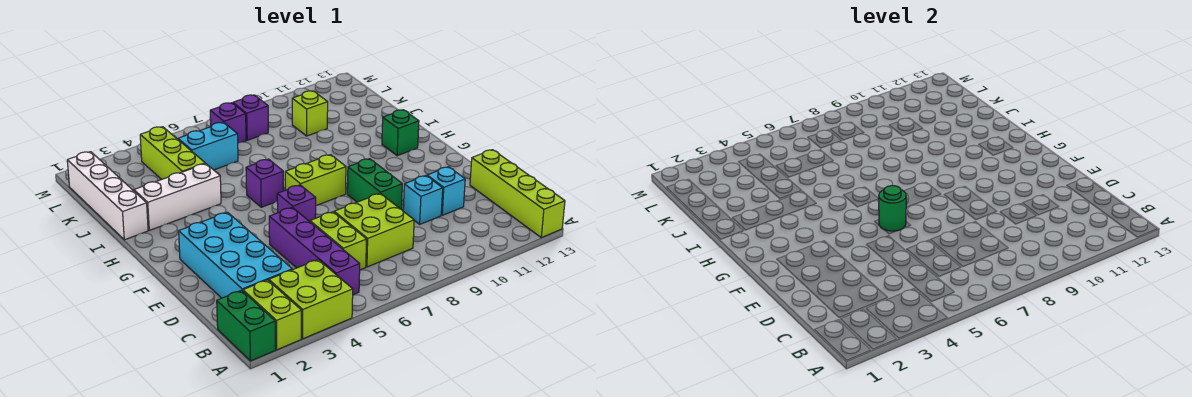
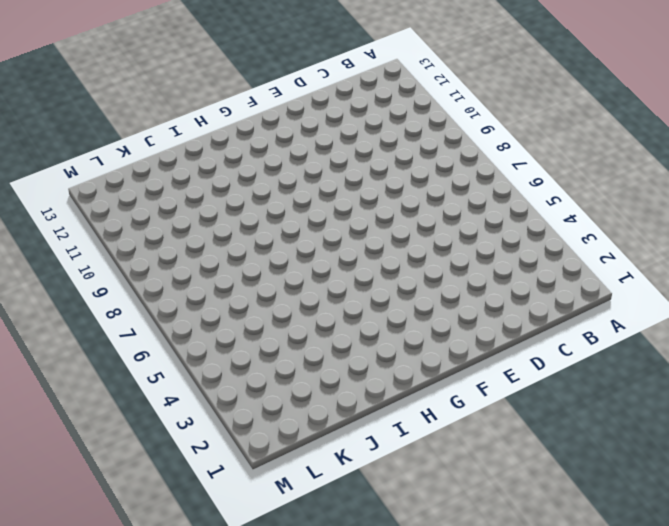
none -> green 1x2 brick [217,290,276,361]
none -> lime 1x2 brick [243,280,301,350]
none -> lime 2x2 brick [269,260,353,339]

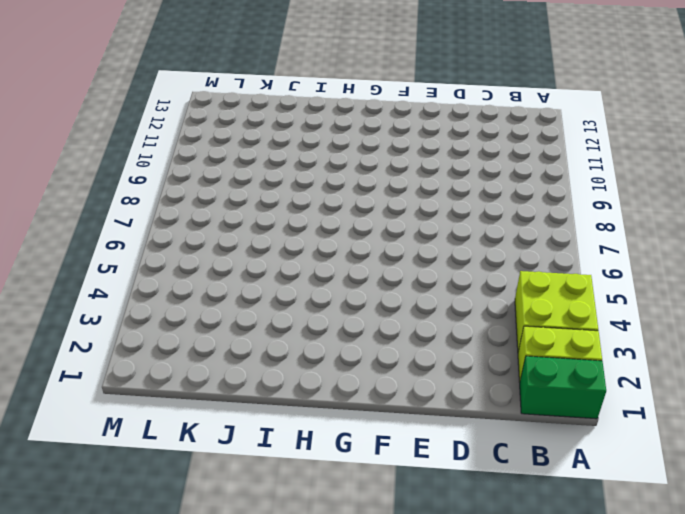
none -> lime 1x4 brick [470,150,565,238]
none -> purple 1x4 brick [269,207,360,295]
none -> cyan 2x4 brick [179,212,292,298]

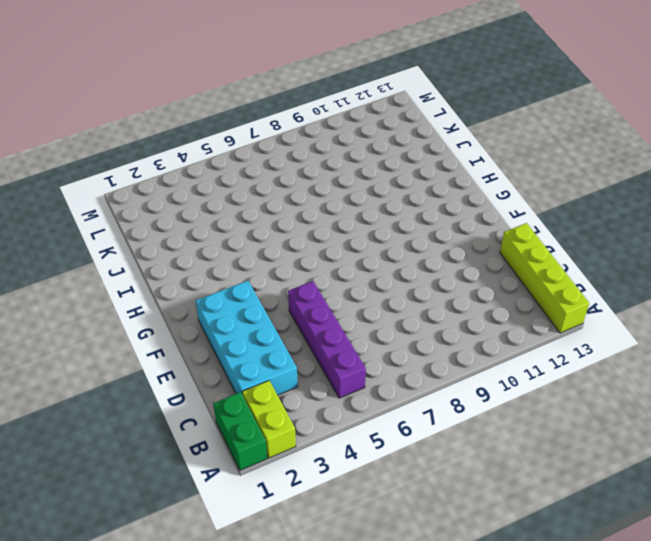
none -> lime 2x2 brick [269,260,353,339]
none -> lime 1x2 brick [310,212,367,270]
none -> lime 2x2 brick [334,194,414,267]

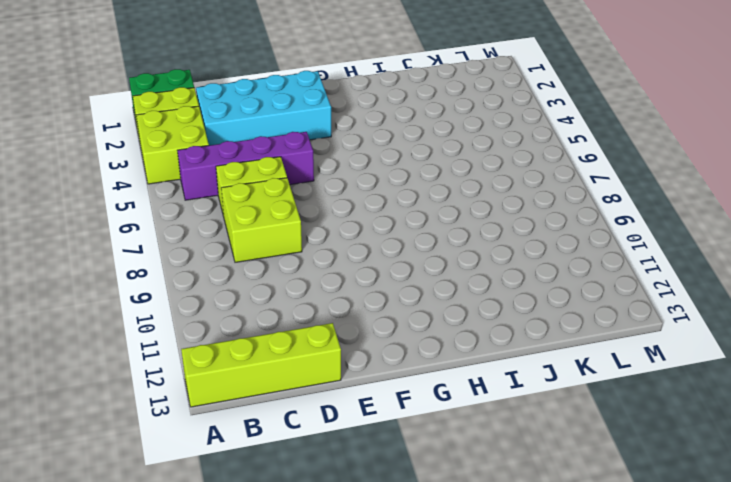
none -> cyan 1x1 brick [403,176,443,224]
none -> cyan 1x1 brick [427,167,465,215]
none -> green 1x2 brick [347,159,402,209]

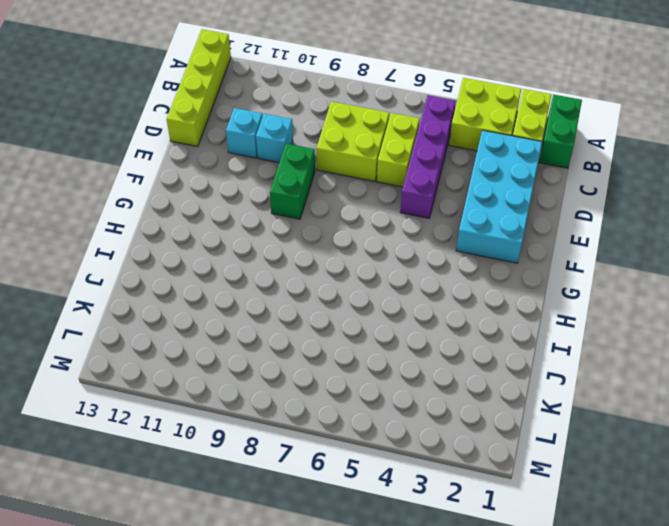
none -> purple 1x1 brick [277,185,316,222]
none -> lime 1x2 brick [285,155,346,205]
none -> purple 1x1 brick [246,159,284,207]

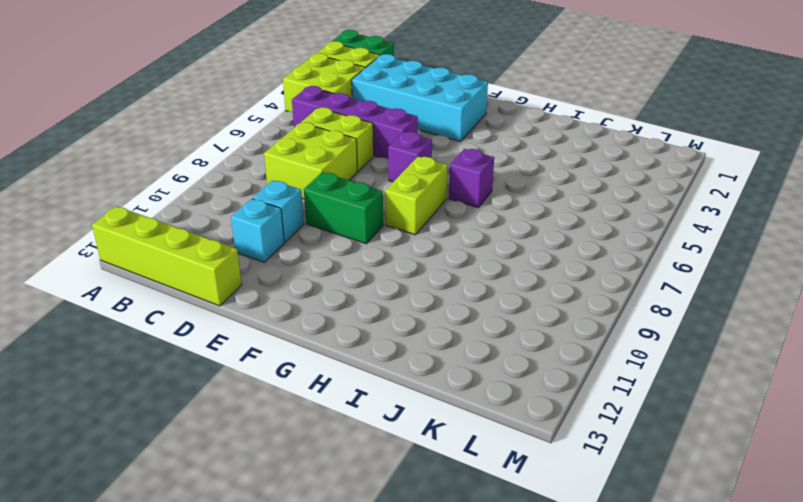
none -> green 1x1 brick [382,110,419,156]
none -> white 1x4 brick [67,152,148,240]
none -> white 1x3 brick [134,164,221,230]

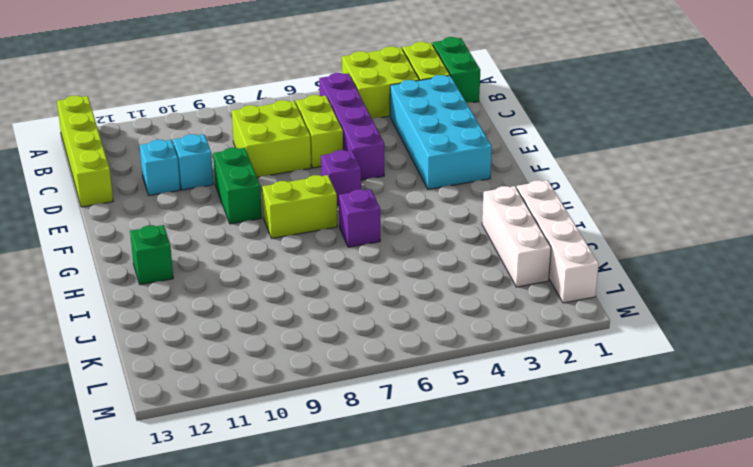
white 1x3 brick [482,186,551,287] -> white 1x3 brick turned to [134,164,221,230]
none -> lime 1x3 brick [140,127,205,179]
none -> cyan 1x2 brick [178,122,238,170]
none -> lime 1x1 brick [292,91,328,136]

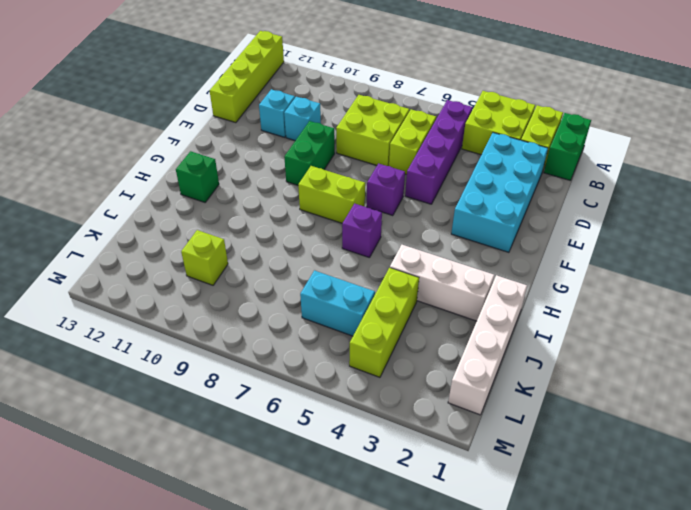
none -> purple 1x1 brick [210,103,246,143]
none -> purple 1x1 brick [233,95,268,140]
none -> green 1x1 round brick [879,186,906,231]

